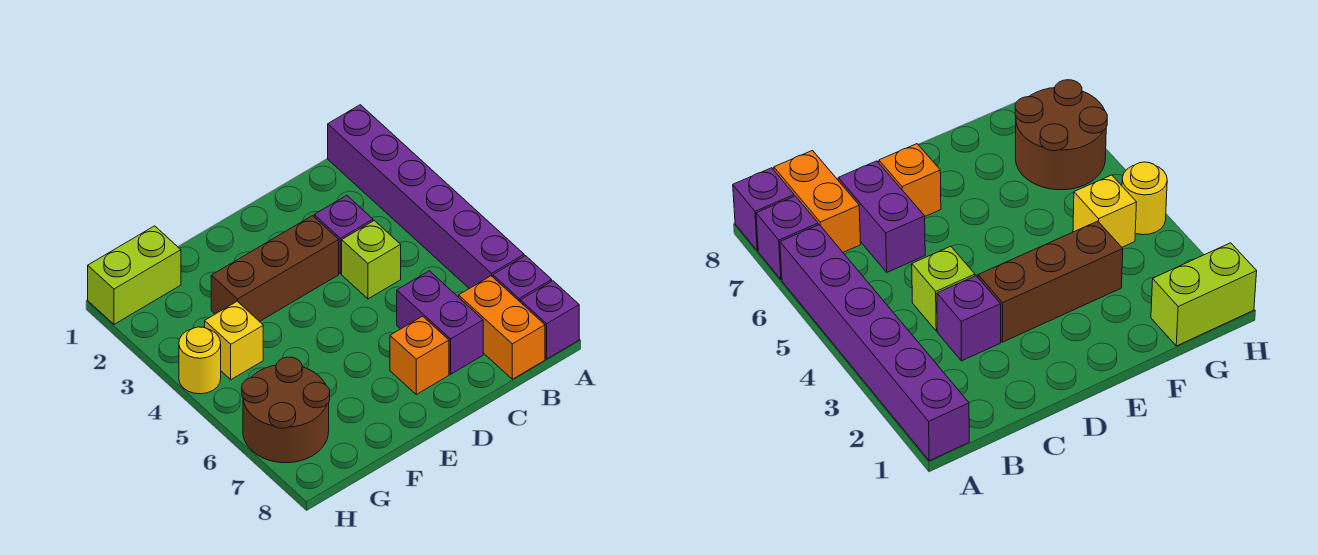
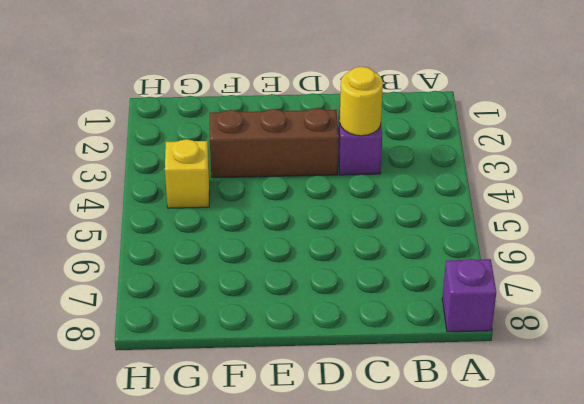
yellow 1x1 round brick [340,67,383,136] -> yellow 1x1 round brick moved to [179,327,221,394]
none -> purple 1x6 brick [328,105,524,289]
none -> purple 1x1 brick [493,256,552,302]
none -> orange 1x2 brick [459,276,545,379]

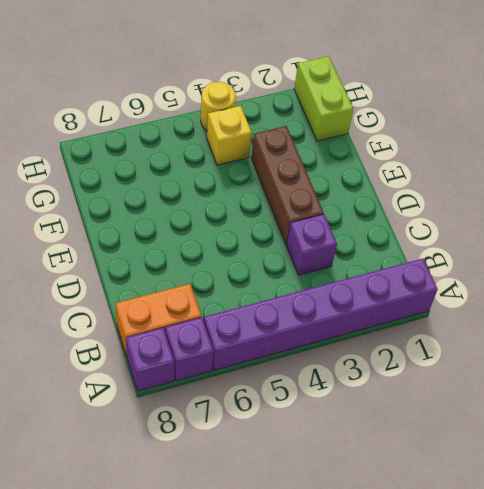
none -> lime 1x1 brick [342,221,401,299]
none -> purple 1x2 brick [397,271,483,374]
none -> orange 1x1 brick [390,316,449,394]

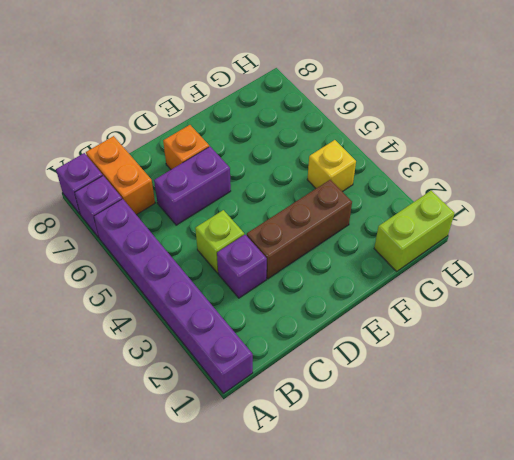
purple 1x2 brick [154,147,231,225] -> purple 1x2 brick turned to [397,271,483,374]
none -> brown 2x2 round brick [242,357,330,463]
none -> yellow 1x1 round brick [179,327,221,394]

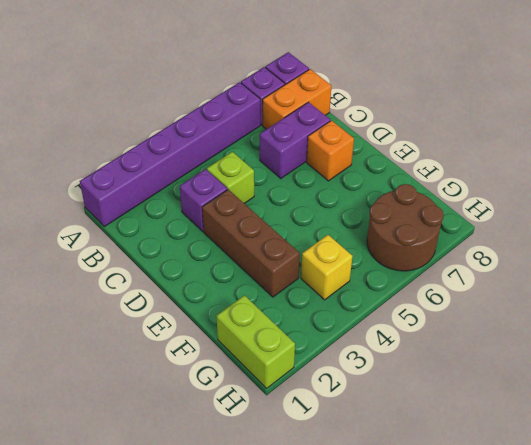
none -> yellow 1x1 round brick [179,327,221,394]

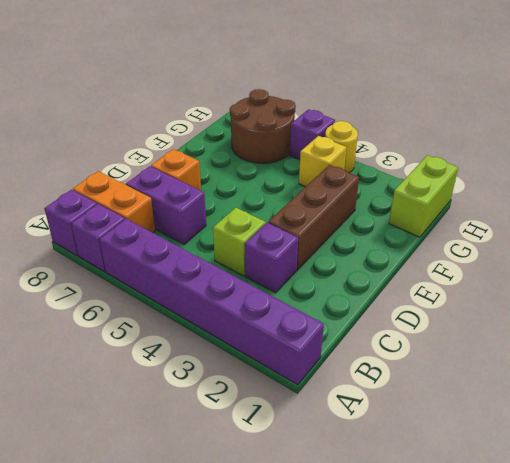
purple 1x1 brick [290,110,335,160] -> none

